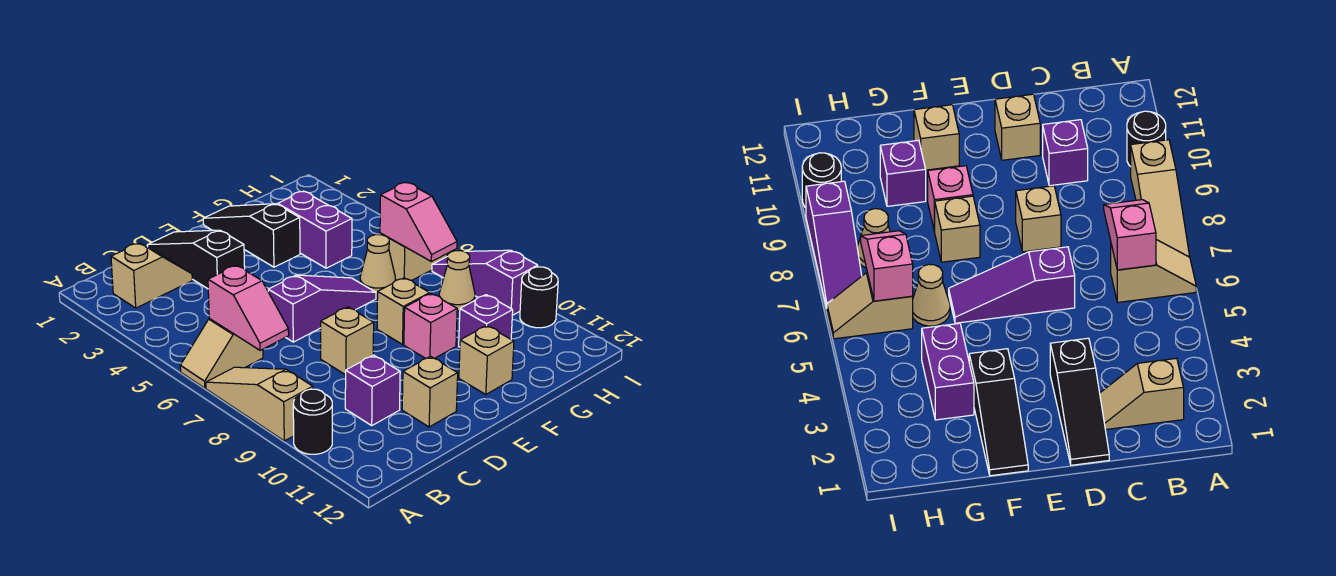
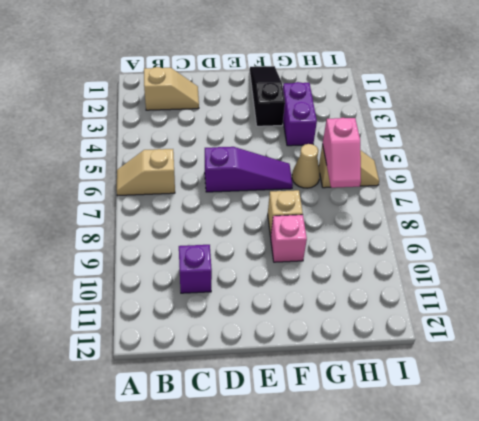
none -> tan 1x3 slope [206,367,313,441]
none -> black 1x1 round brick [293,389,332,454]
none -> black 1x3 slope [147,230,245,289]

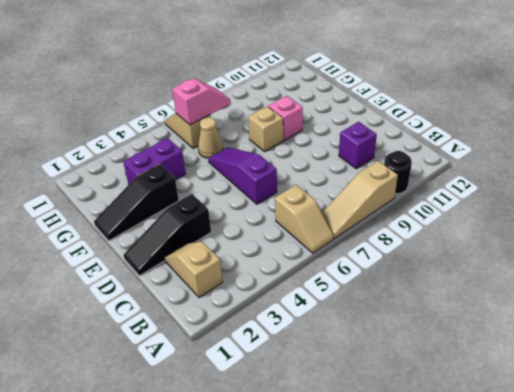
none -> tan 1x1 brick [321,307,374,375]
none -> tan 1x1 brick [402,356,458,427]
none -> tan 1x1 brick [459,326,514,394]

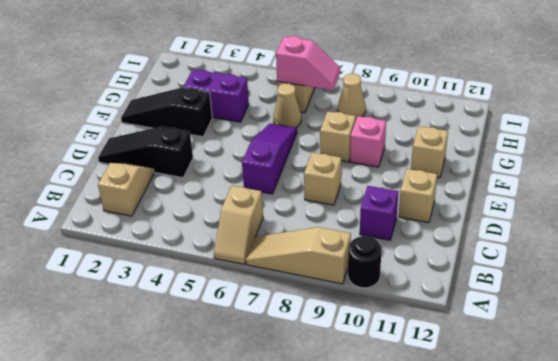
none -> purple 1x1 brick [459,295,513,347]
none -> purple 1x3 slope [432,250,538,315]
none -> black 1x1 round brick [520,267,558,328]

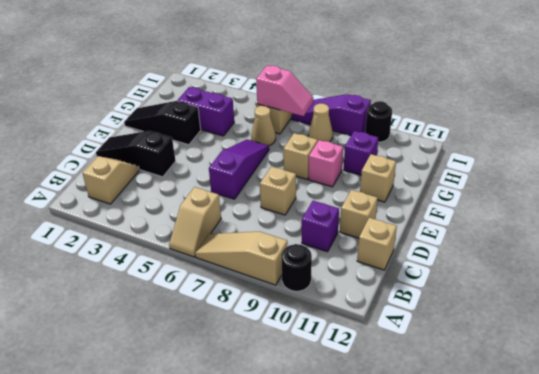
tan 1x1 brick [357,218,397,270] -> none
none -> pink 1x2 slope [208,265,289,350]

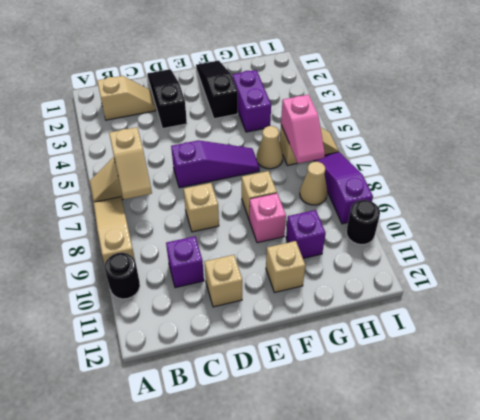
tan 1x2 slope [109,127,152,199] -> pink 1x2 slope [208,265,289,350]

